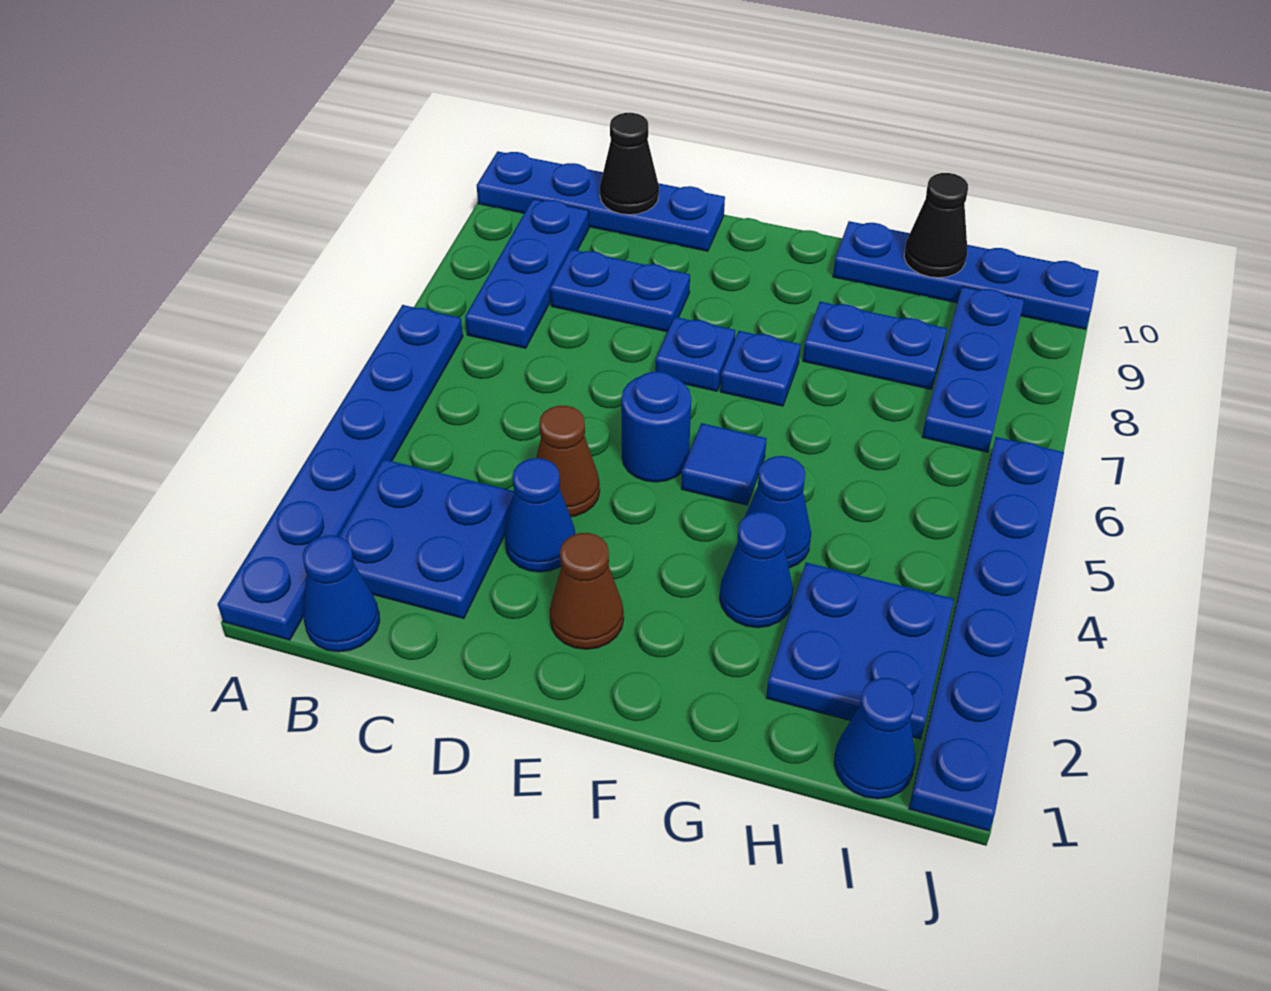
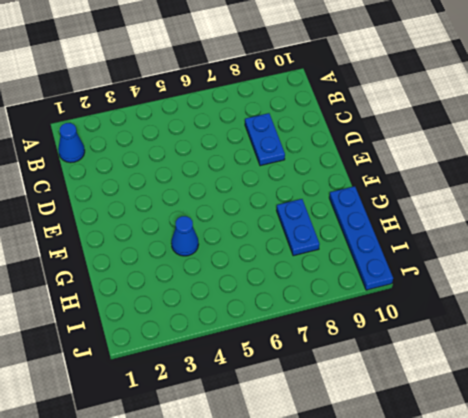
none -> blue 1x6 plate [217,305,463,640]
none -> blue 1x4 plate [476,151,725,251]
none -> blue 2x2 plate [338,459,514,619]

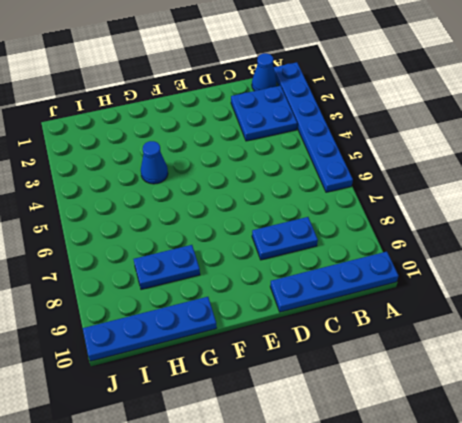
none -> blue 1x3 plate [465,199,589,348]
none -> blue 1x1 cone [505,458,575,572]
none -> brown 1x1 cone [536,406,600,517]

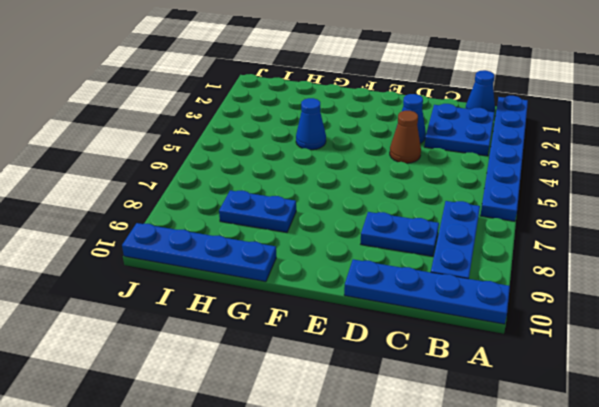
none -> brown 1x1 cone [550,533,624,649]
none -> blue 1x1 round brick [621,372,691,482]
none -> blue 1x1 plate [655,317,735,391]

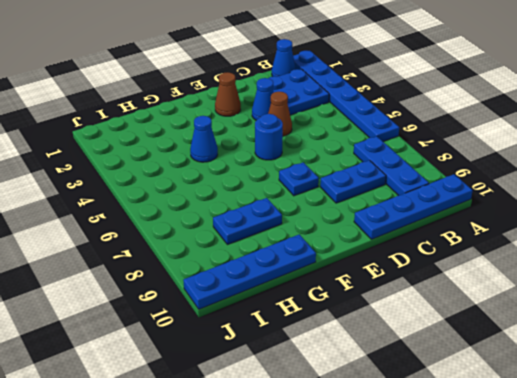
none -> blue 1x1 tile [681,423,767,505]
none -> blue 1x1 plate [720,331,801,406]
none -> blue 1x1 cone [720,512,793,628]

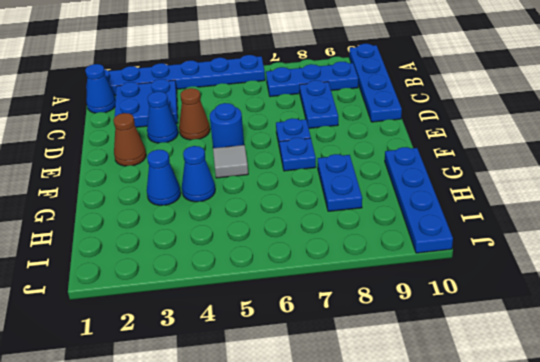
grey 1x1 tile [213,145,248,178] -> blue 1x1 tile [681,423,767,505]
none -> blue 2x2 plate [766,563,954,739]
none -> blue 1x1 cone [834,678,915,799]
none -> blue 1x3 plate [922,286,1024,452]

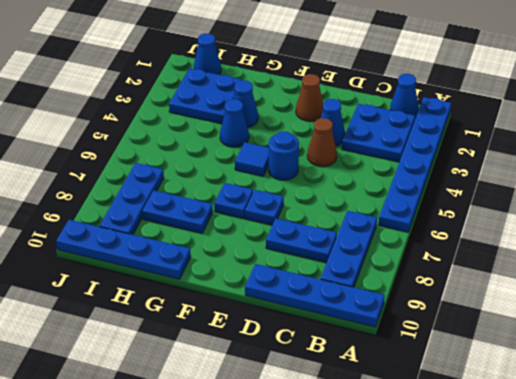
none -> blue 1x6 plate [909,437,1064,831]
none -> black 1x1 cone [600,113,659,215]
none -> black 1x1 cone [904,173,968,278]

